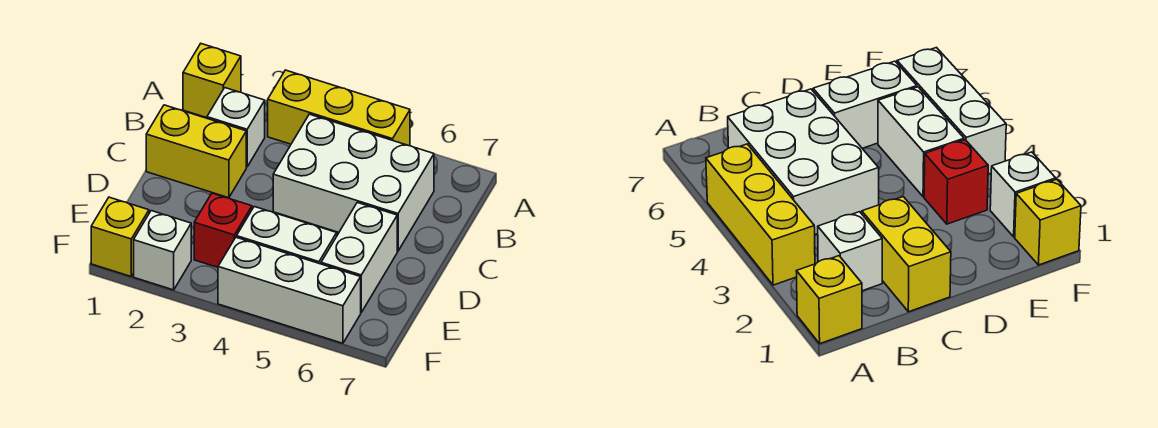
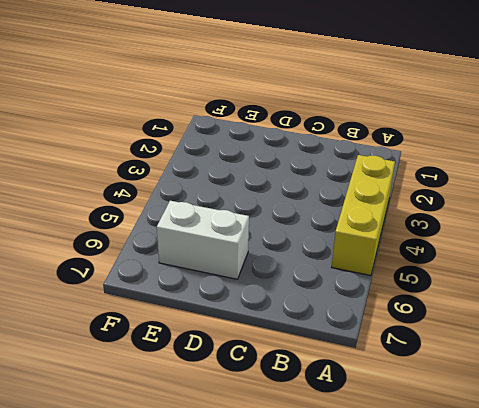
none -> yellow 1x1 brick [183,44,241,118]
none -> white 1x1 brick [207,88,265,167]

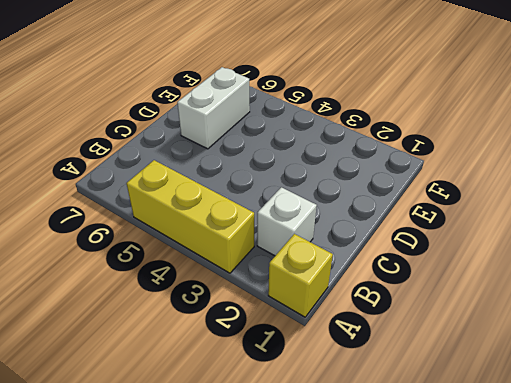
none -> white 2x3 brick [273,114,434,251]
none -> yellow 1x2 brick [146,105,246,198]

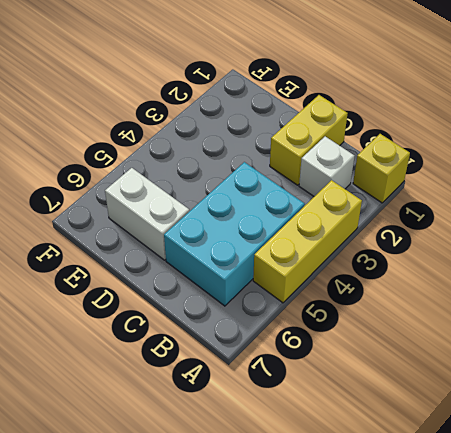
cyan 2x3 brick [164,162,305,306] -> white 2x3 brick [273,114,434,251]
none -> red 1x1 brick [194,193,252,267]
none -> white 1x2 brick [237,207,337,264]

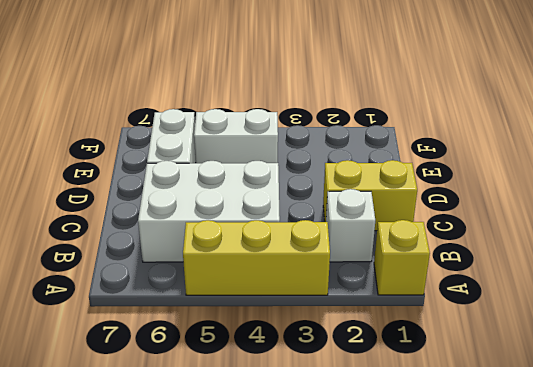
none -> red 1x1 brick [194,193,252,267]
none -> yellow 1x1 brick [91,197,149,276]

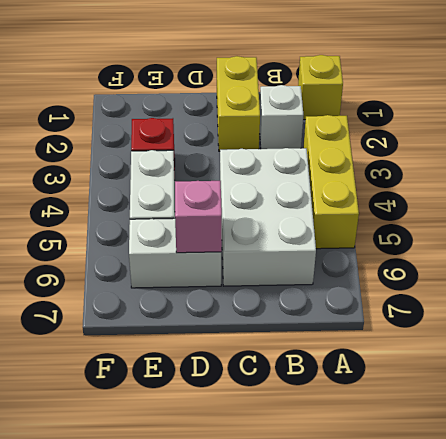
pink 1x1 brick [175,181,222,253] -> none
none -> yellow 1x1 brick [91,197,149,276]
none -> white 1x1 brick [134,211,191,290]

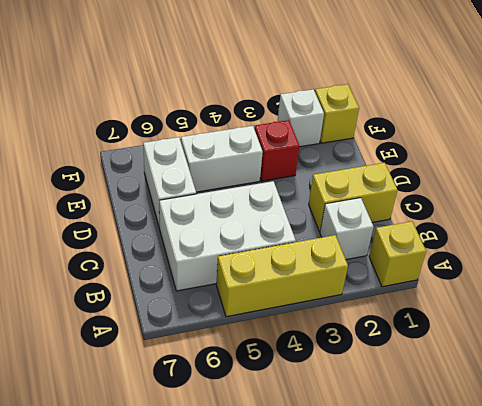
none -> white 1x3 brick [218,237,361,343]

